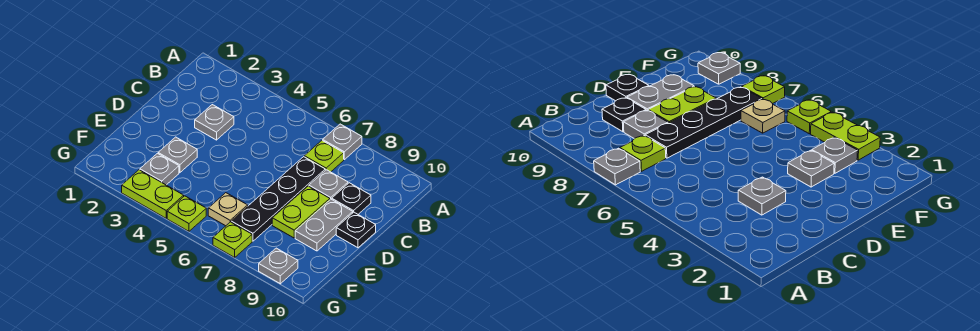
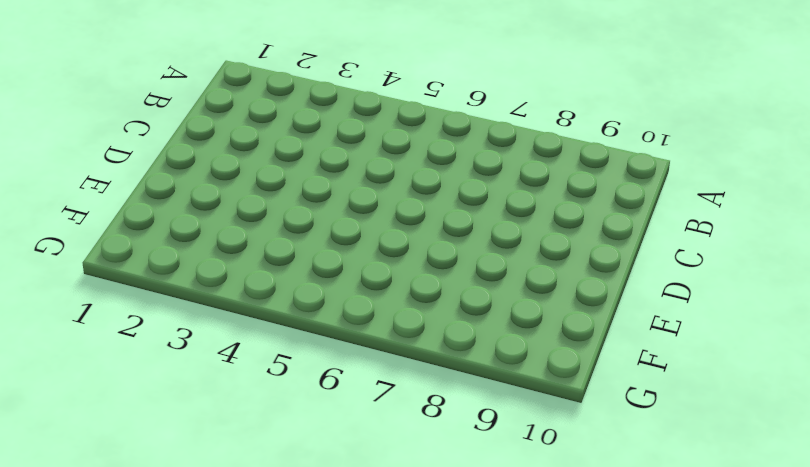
none -> grey 1x1 plate [323,124,362,160]
none -> lime 1x1 plate [304,140,344,172]
none -> grey 1x1 plate [195,105,234,140]

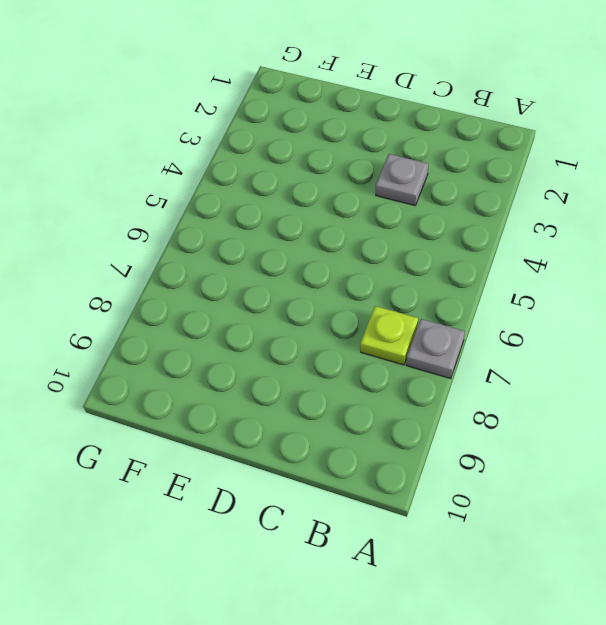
none -> black 1x4 plate [231,157,325,241]
none -> grey 1x1 plate [309,170,348,199]
none -> black 1x1 plate [332,183,371,214]

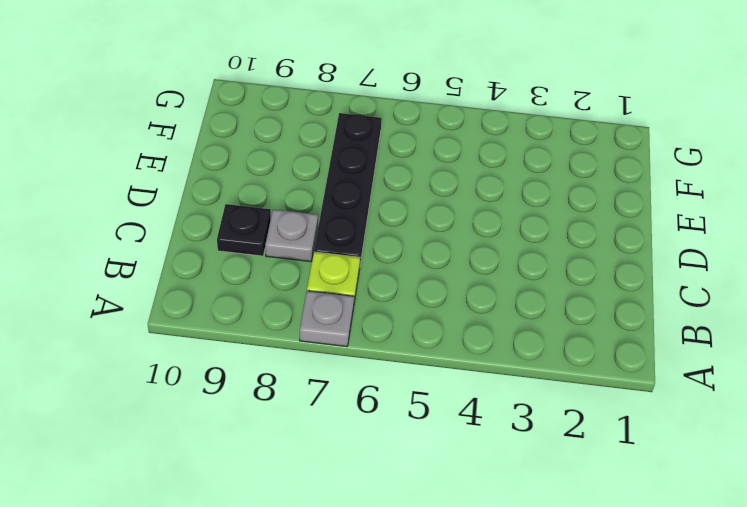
none -> grey 1x1 plate [195,105,234,140]
none -> lime 1x2 plate [272,186,330,238]
none -> grey 1x2 plate [295,199,353,251]

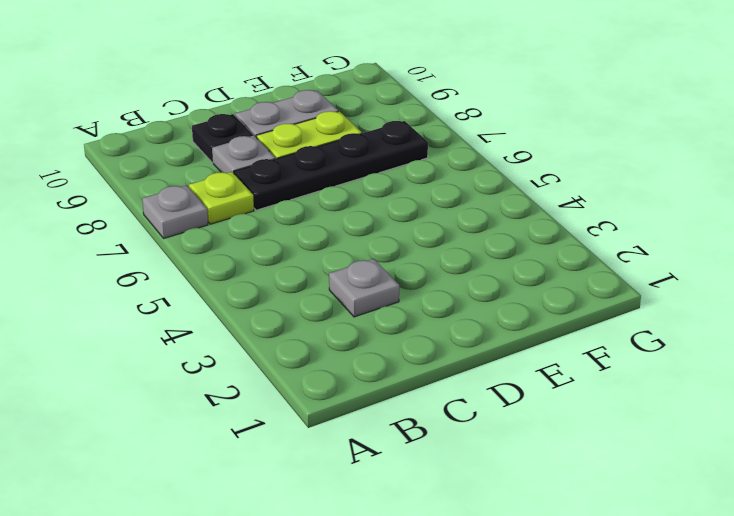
none -> black 1x1 plate [336,212,376,248]
none -> grey 1x1 plate [158,137,197,173]
none -> grey 1x1 plate [140,153,179,185]

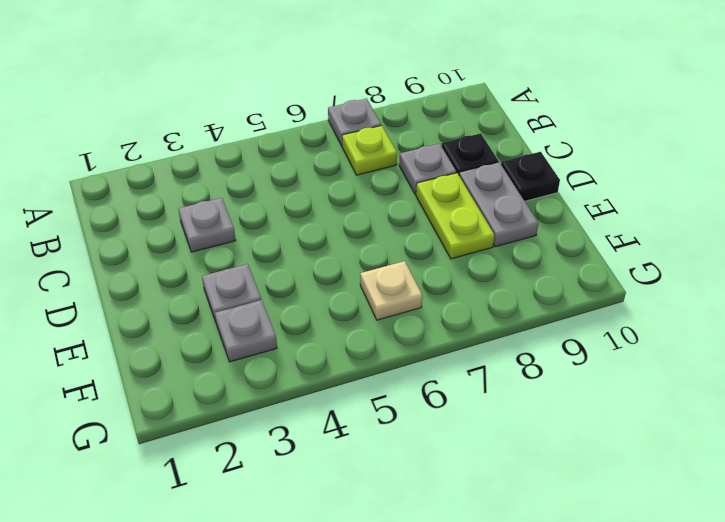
none -> black 1x4 plate [231,157,325,241]
none -> lime 1x2 plate [122,170,184,218]
none -> lime 1x1 plate [167,196,206,231]

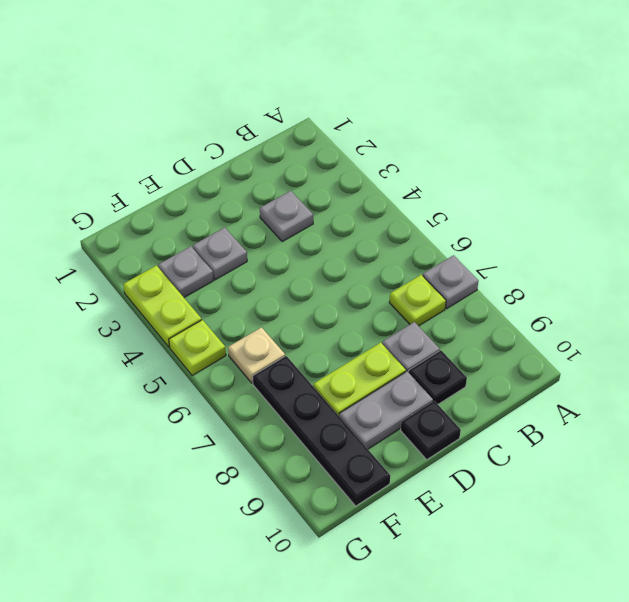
black 1x4 plate [253,356,390,506] -> black 1x4 plate turned to [231,157,325,241]
none -> lime 1x1 plate [213,222,252,257]
none -> grey 1x1 plate [259,248,298,284]

